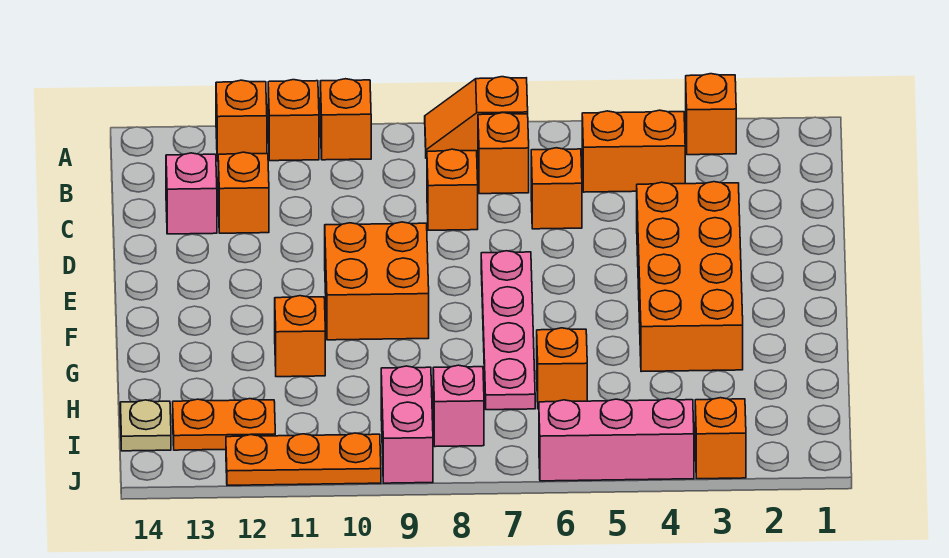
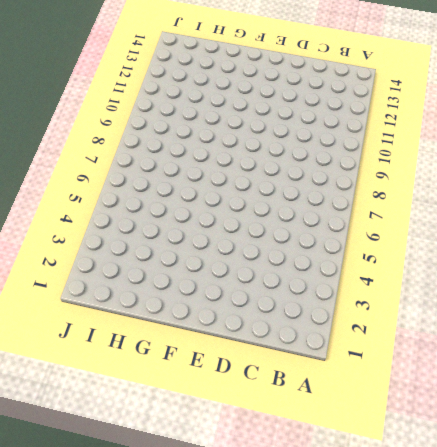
none -> orange 1x1 brick [686,74,736,155]
none -> orange 1x2 slope [425,77,528,158]
none -> orange 1x1 brick [320,79,371,160]

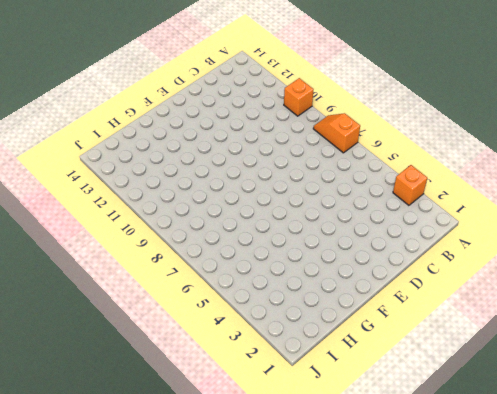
none -> orange 1x1 brick [268,80,319,161]
none -> orange 1x1 brick [216,80,267,161]
none -> orange 1x2 brick [582,110,685,192]

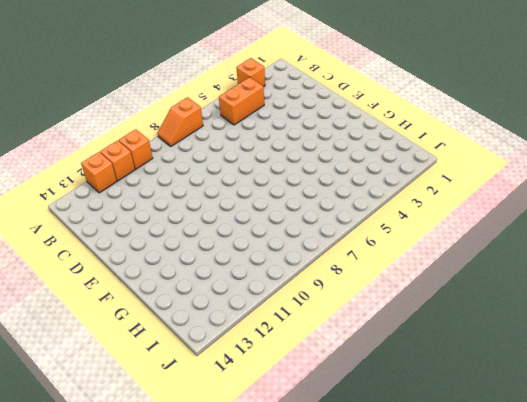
none -> orange 1x1 brick [478,113,529,194]
none -> orange 1x1 brick [531,148,582,229]
none -> orange 1x1 brick [427,149,478,230]

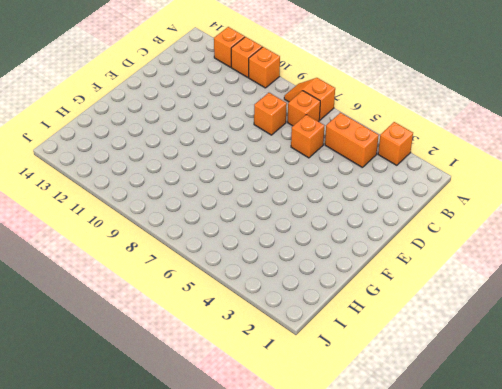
none -> orange 1x1 brick [218,152,269,233]
none -> pink 1x1 brick [166,153,217,234]
none -> orange 2x4 brick [637,182,743,372]

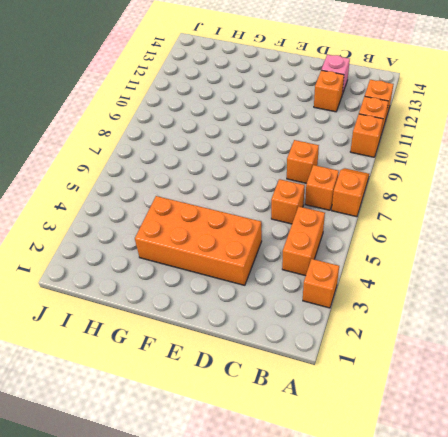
none -> pink 1x4 plate [481,251,535,410]
none -> orange 2x2 brick [325,222,429,340]
none -> orange 1x1 brick [275,296,325,377]

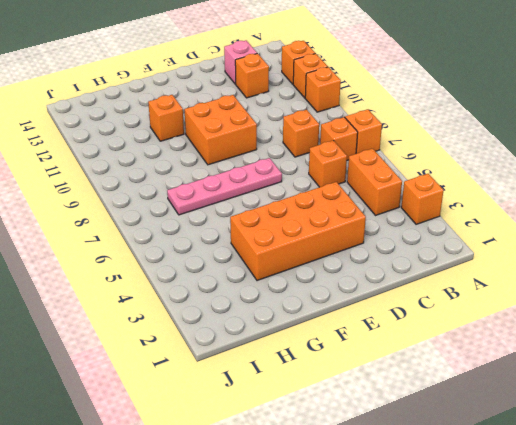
none -> orange 1x1 brick [537,328,587,409]
none -> pink 1x1 brick [433,365,484,447]
none -> pink 1x2 brick [381,366,433,483]

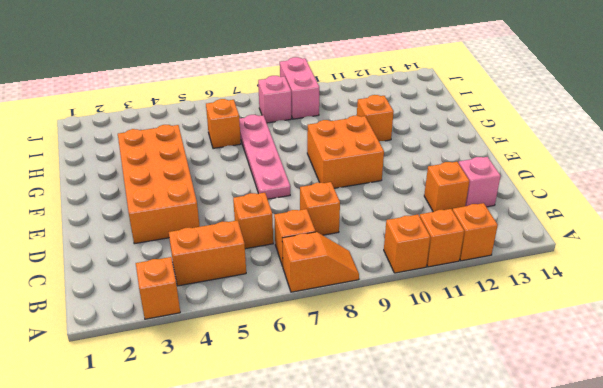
none -> orange 1x2 plate [173,399,275,450]
none -> tan 1x1 plate [120,400,171,451]
none -> orange 1x1 brick [695,398,746,479]

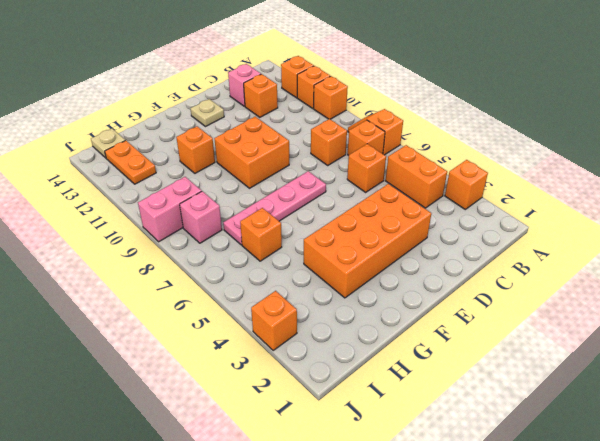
tan 1x1 plate [190,99,224,127] -> none
none -> pink 1x3 brick [539,398,694,481]
none -> orange 1x3 plate [226,433,381,485]

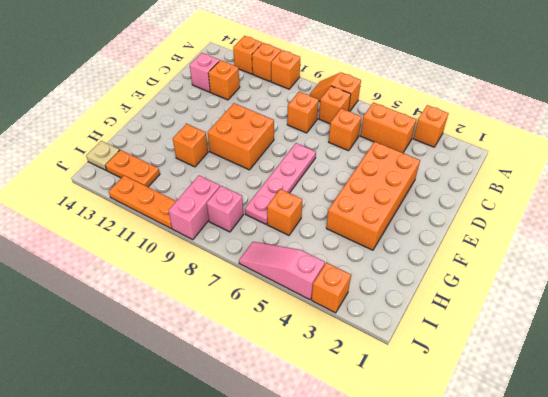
pink 1x3 slope [239,242,325,300] -> pink 1x3 brick [539,398,694,481]

